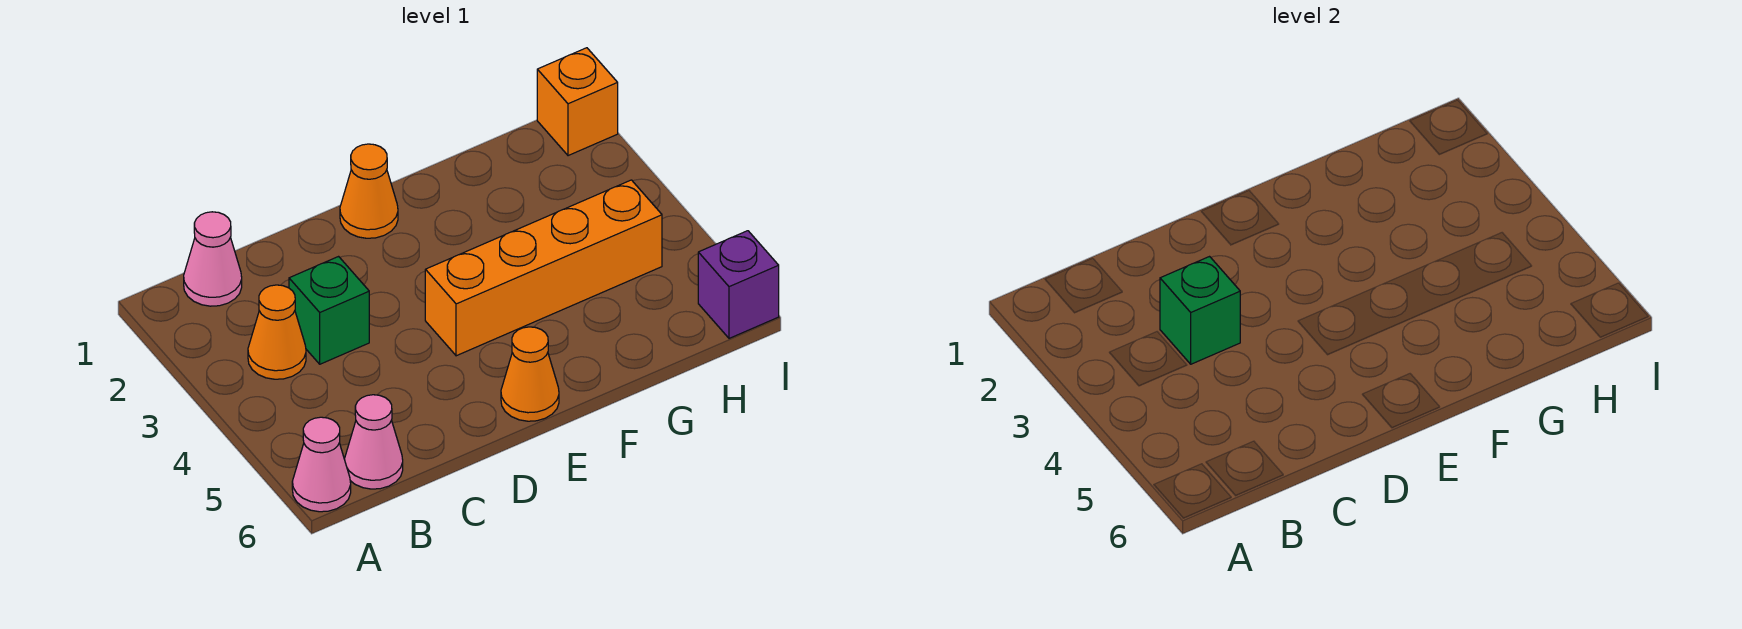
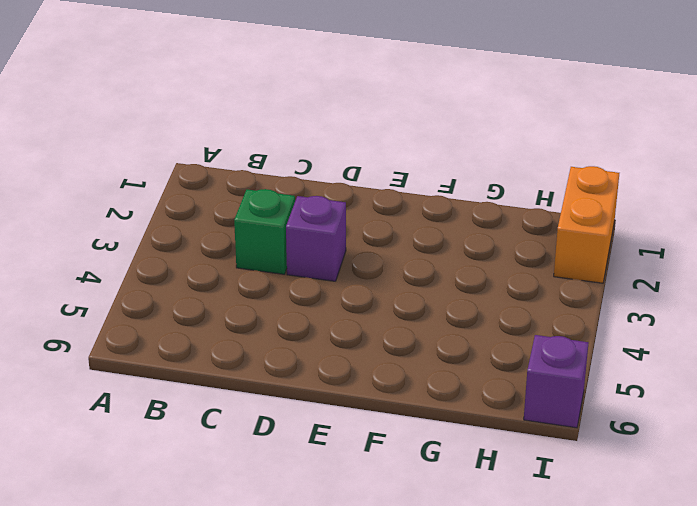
purple 1x1 brick [286,196,346,281] -> none
orange 1x2 brick [554,166,619,283] -> orange 1x1 brick [537,48,618,156]
none -> pink 1x1 cone [292,417,351,512]
none -> pink 1x1 cone [184,212,242,306]

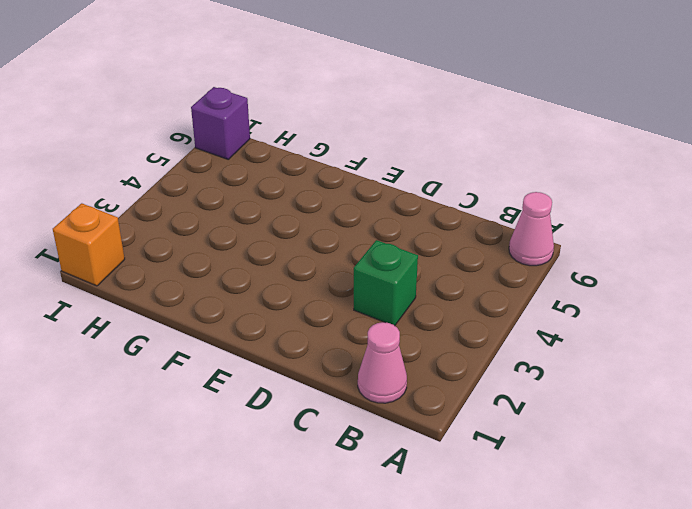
none -> orange 1x1 cone [248,285,306,379]
none -> pink 1x1 cone [345,395,403,489]

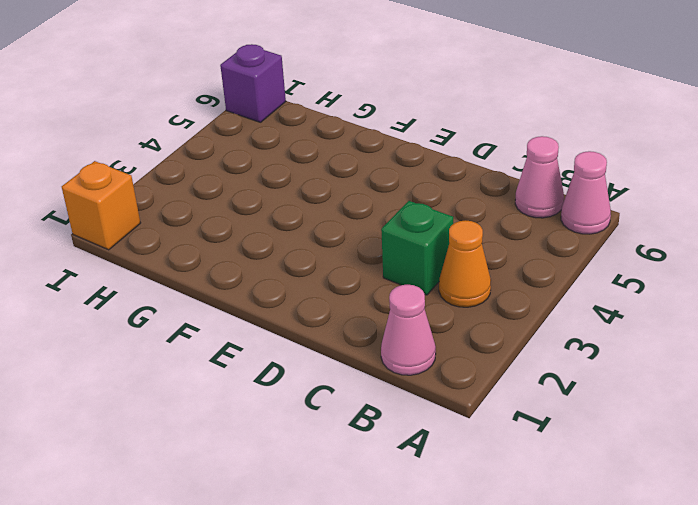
none -> orange 1x1 cone [340,144,398,238]
none -> orange 1x4 brick [425,180,662,356]

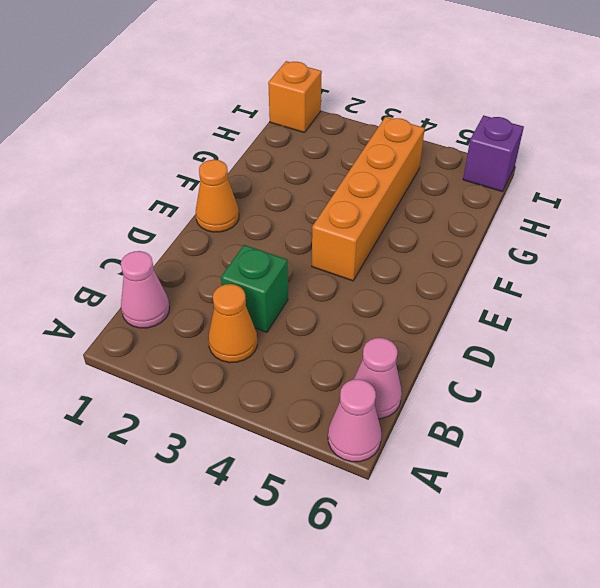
none -> orange 1x1 cone [501,327,559,421]
none -> green 1x1 brick [1160,257,1240,364]

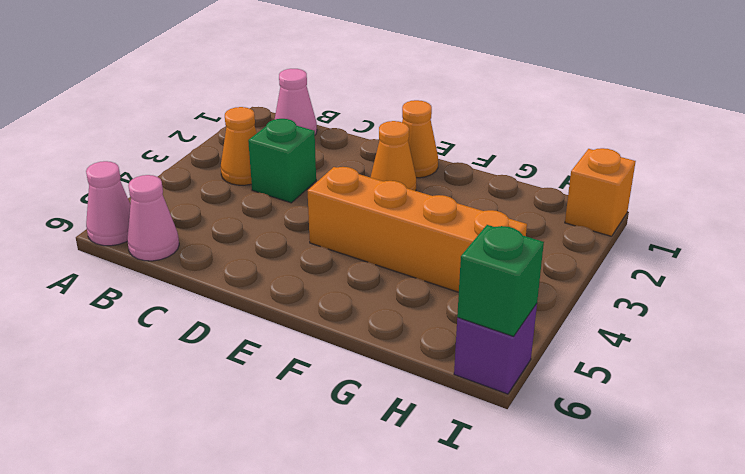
orange 1x1 cone [370,121,416,191] -> orange 1x1 cone moved to [501,327,559,421]
green 1x1 brick [457,225,544,336] -> green 1x1 brick moved to [1160,257,1240,364]

